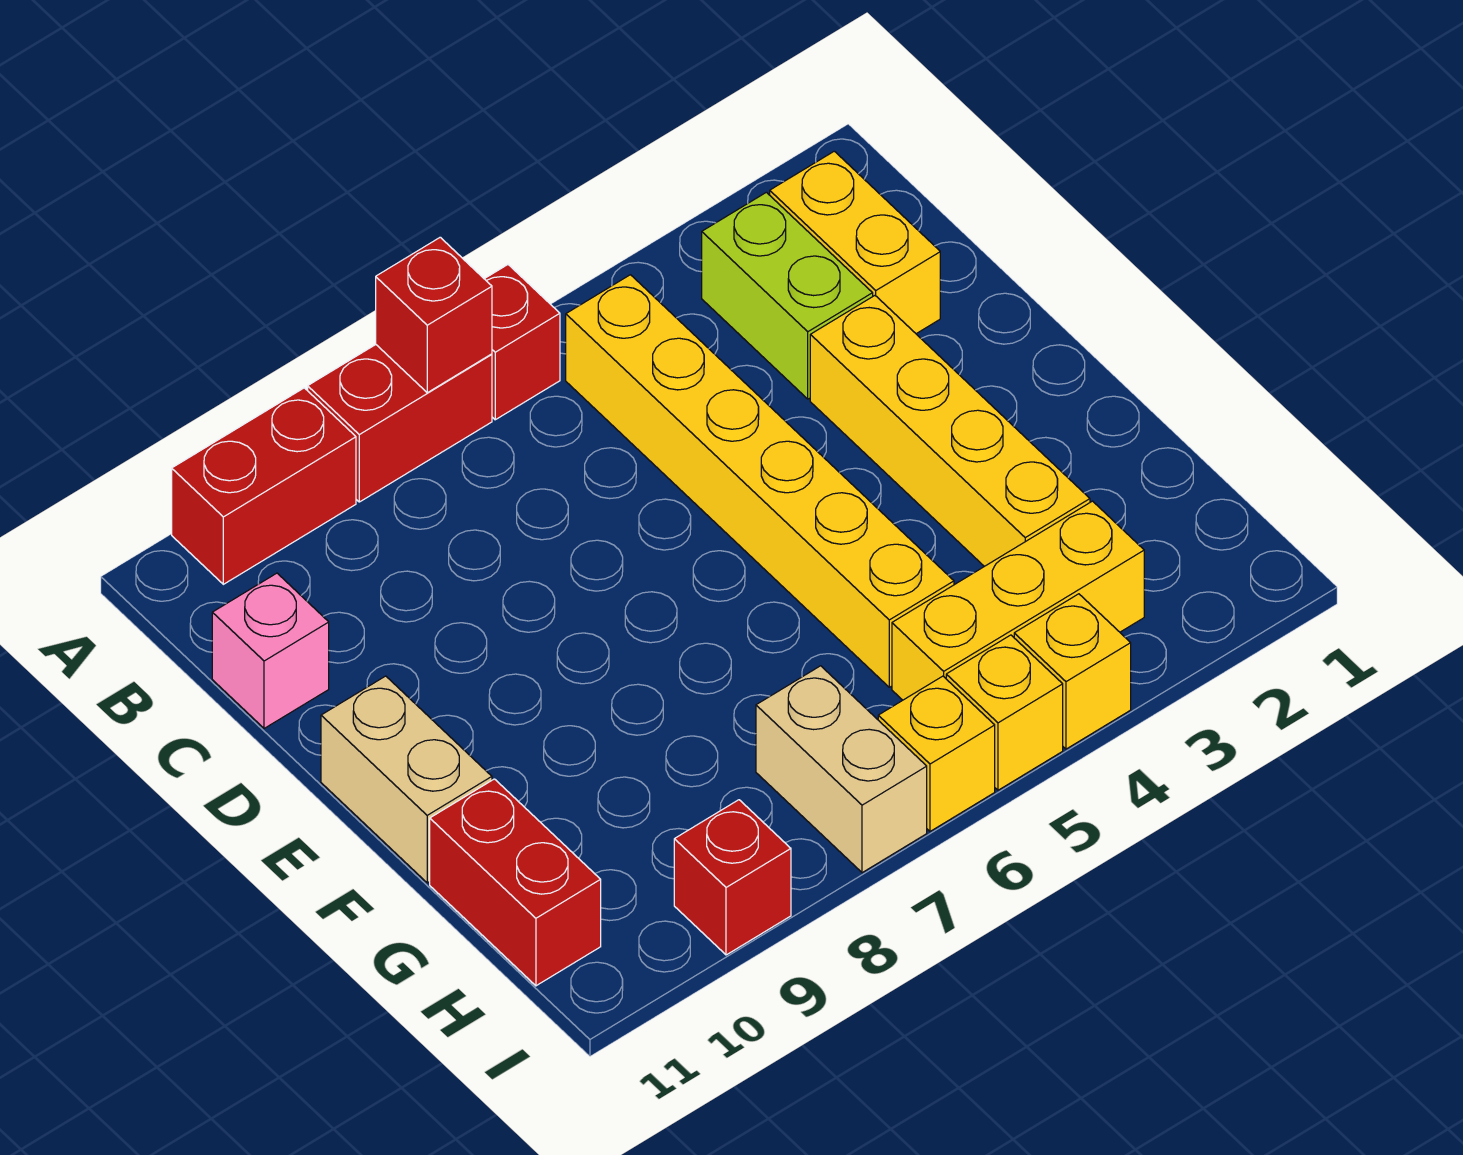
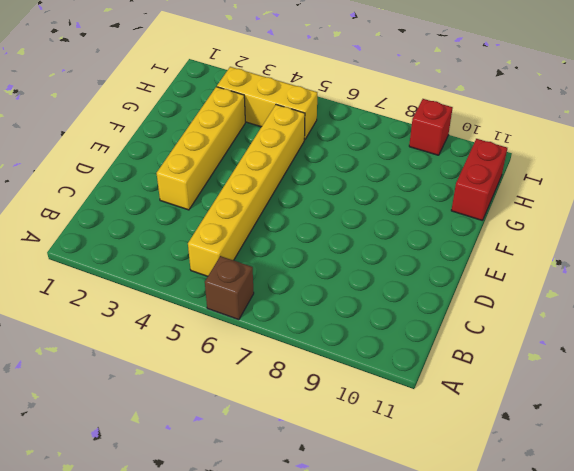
brown 1x1 brick [205,256,254,320] -> red 1x1 brick [485,265,560,420]
none -> red 1x2 brick [308,345,492,502]
none -> red 1x2 brick [172,388,356,584]
none -> yellow 1x2 brick [770,151,940,334]

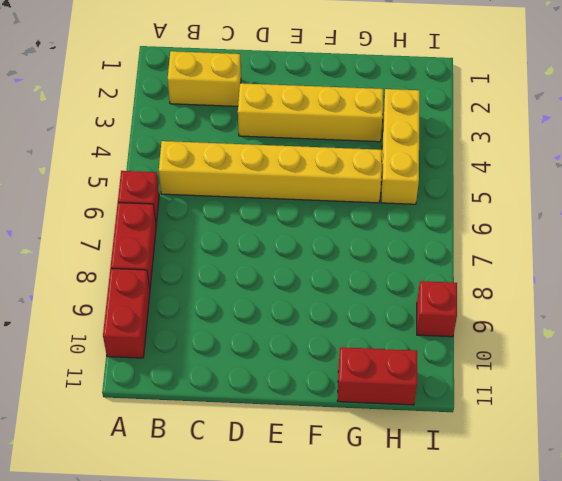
none -> lime 1x2 brick [702,192,873,399]
none -> pink 1x1 brick [212,573,329,728]
none -> tan 1x2 brick [321,676,492,883]

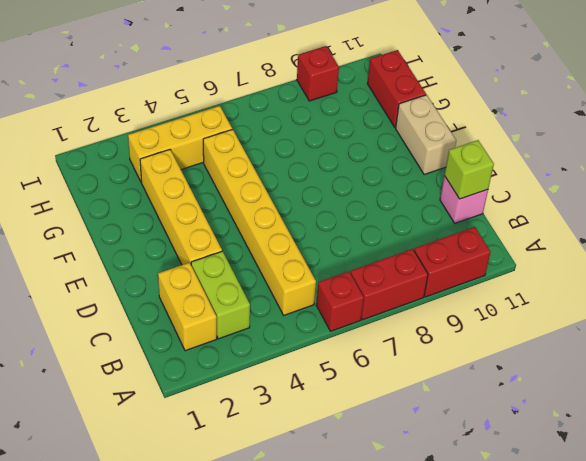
lime 1x1 brick [445,140,494,199] -> none
none -> tan 1x2 brick [756,666,927,873]
none -> yellow 1x1 brick [1014,594,1131,749]
none -> yellow 1x1 brick [946,635,1063,790]

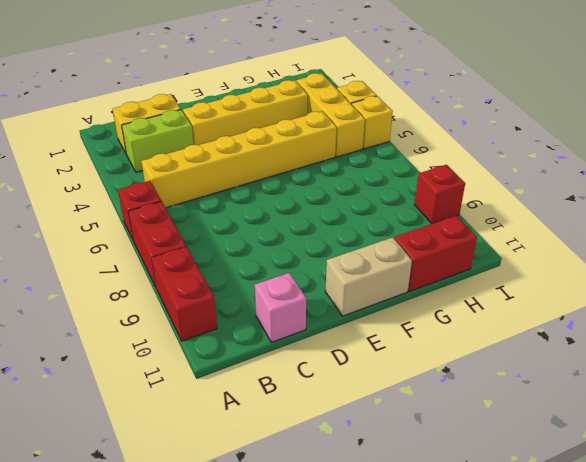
none -> tan 1x2 brick [756,666,927,873]
none -> yellow 1x1 brick [878,676,995,831]
none -> red 1x1 brick [376,237,492,393]

